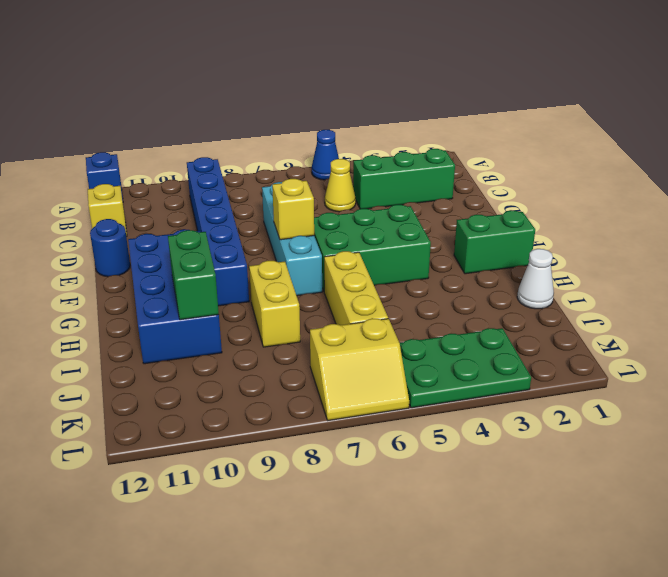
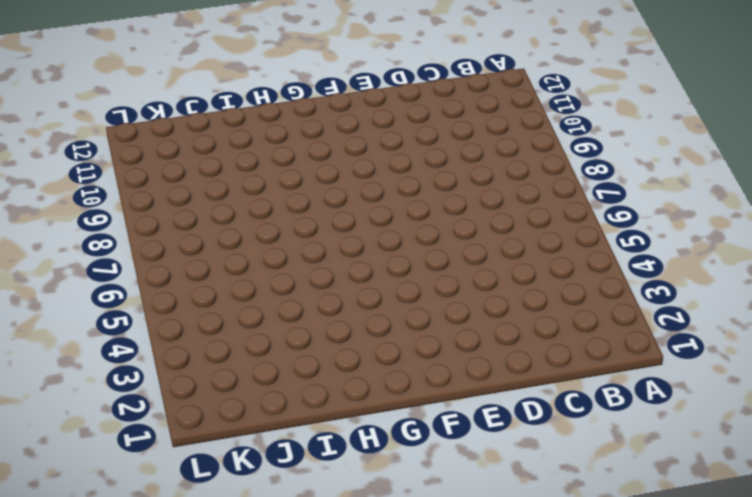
none -> blue 1x1 cone [312,130,339,180]
none -> blue 1x1 brick [86,152,123,200]
none -> blue 1x6 brick [187,157,249,306]

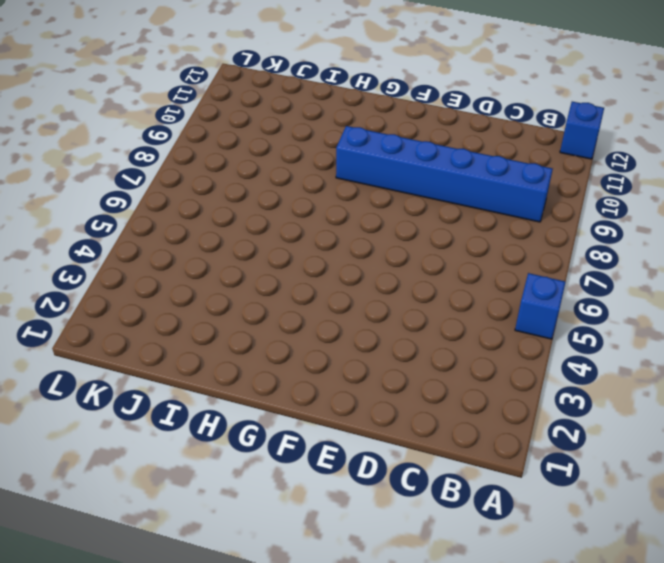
blue 1x1 brick [515,273,565,339] -> blue 1x1 cone [312,130,339,180]
none -> green 1x3 brick [353,149,455,209]
none -> yellow 1x1 cone [325,159,356,212]
none -> yellow 1x1 brick [88,184,127,237]

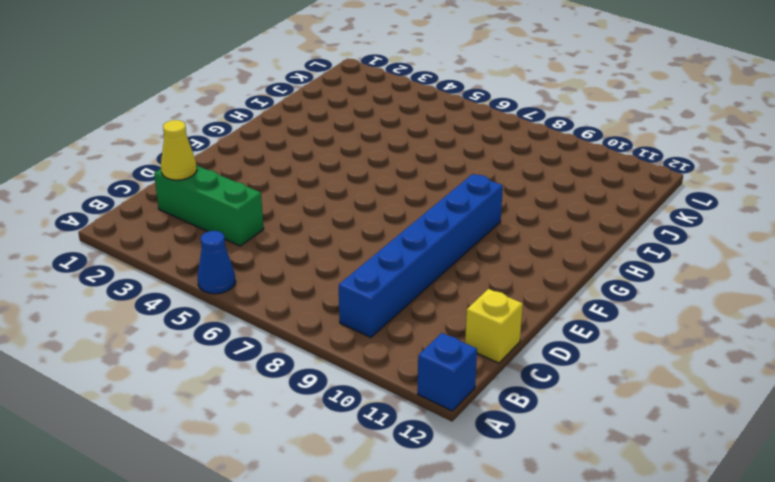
yellow 1x1 cone [161,120,197,180] -> yellow 1x1 cone moved to [325,159,356,212]
none -> cyan 1x4 brick [262,182,322,296]
none -> blue 1x1 round brick [90,219,130,277]
none -> green 2x3 brick [314,205,431,291]

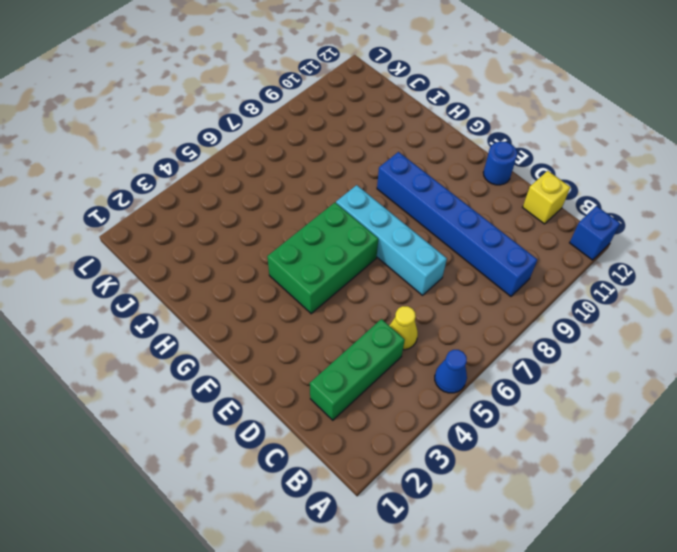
none -> blue 2x4 brick [128,229,222,364]
none -> green 1x2 brick [454,210,535,274]
none -> yellow 1x3 brick [324,251,388,325]

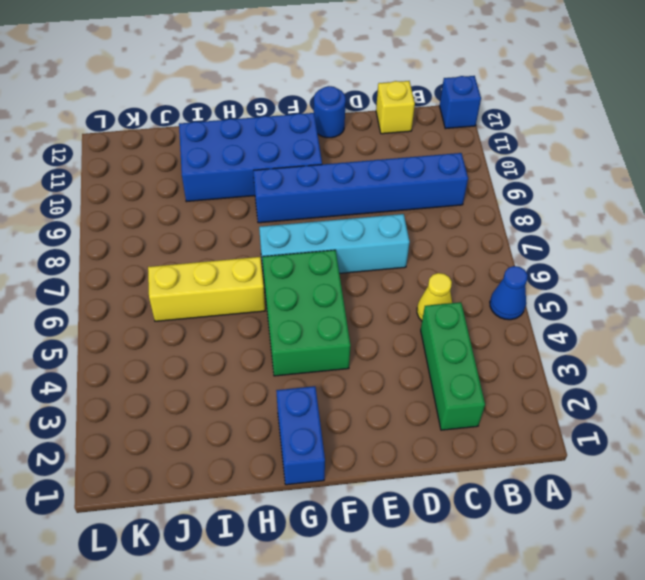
blue 1x2 brick [276,386,325,485] -> green 1x2 brick [454,210,535,274]
none -> yellow 1x2 brick [249,261,300,347]
none -> white 1x1 cone [517,249,554,309]
none -> green 2x3 plate [400,328,531,408]

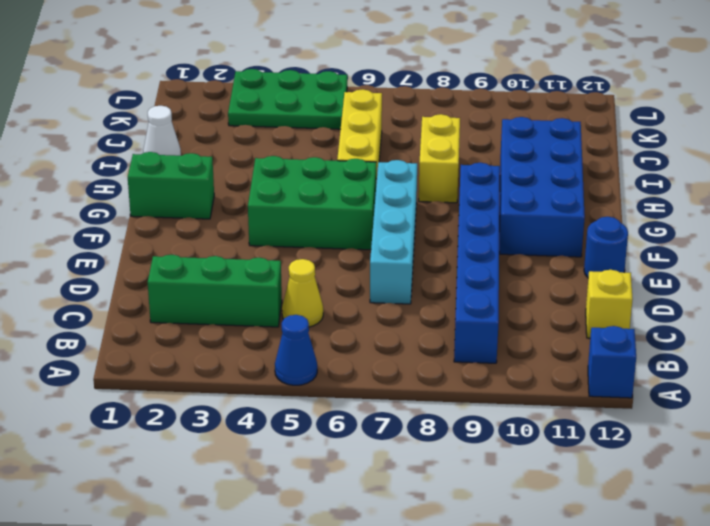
none -> yellow 2x2 slope [310,318,409,420]
none -> yellow 1x1 brick [272,179,314,240]
none -> green 1x2 brick [168,230,219,320]

